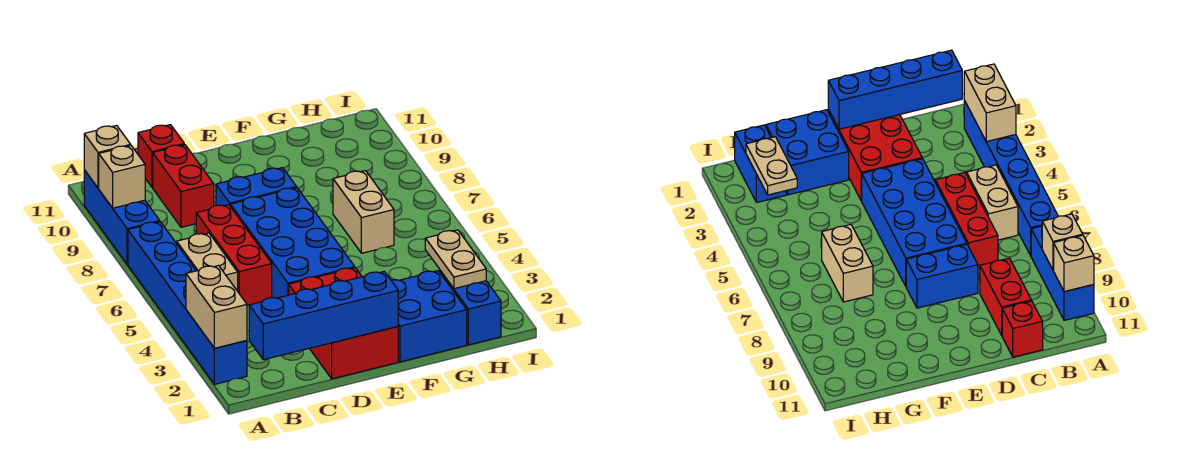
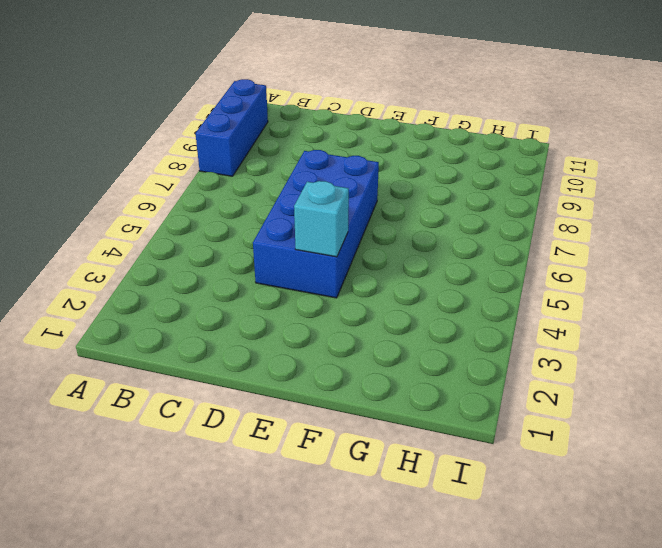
cyan 1x1 brick [294,181,349,257] -> none
none -> blue 1x6 brick [128,222,247,384]
none -> tan 1x2 brick [177,233,238,291]
none -> red 1x3 brick [196,205,272,305]

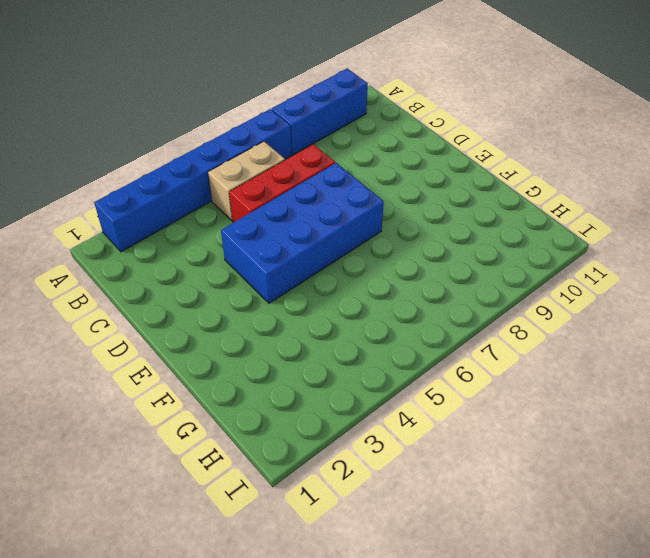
none -> red 1x2 brick [153,145,214,227]
none -> red 1x1 brick [138,125,184,187]
none -> red 2x3 brick [289,268,398,379]

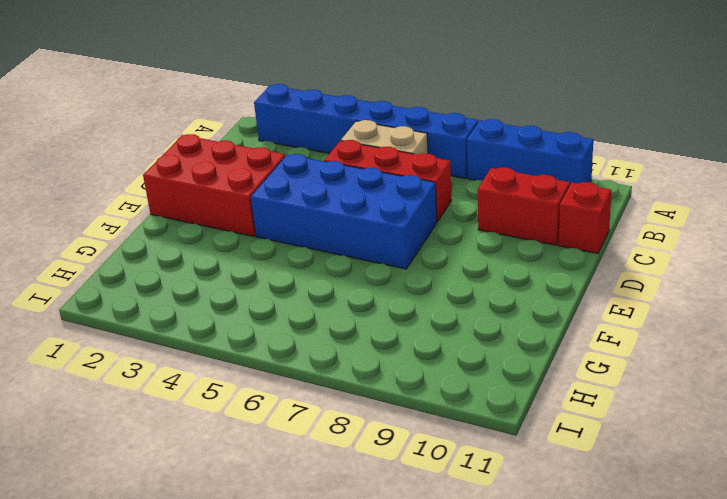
none -> blue 1x2 brick [216,168,297,206]
none -> blue 2x2 brick [391,271,467,362]
none -> tan 1x2 brick [333,171,394,253]

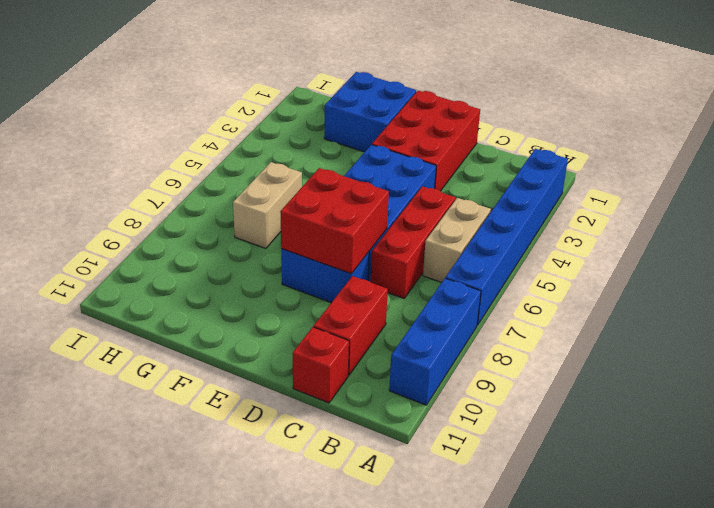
red 2x2 brick [280,168,389,274] -> none
none -> blue 1x2 brick [440,271,501,345]
none -> tan 1x2 brick [186,266,247,348]
none -> tan 1x1 brick [99,146,145,208]

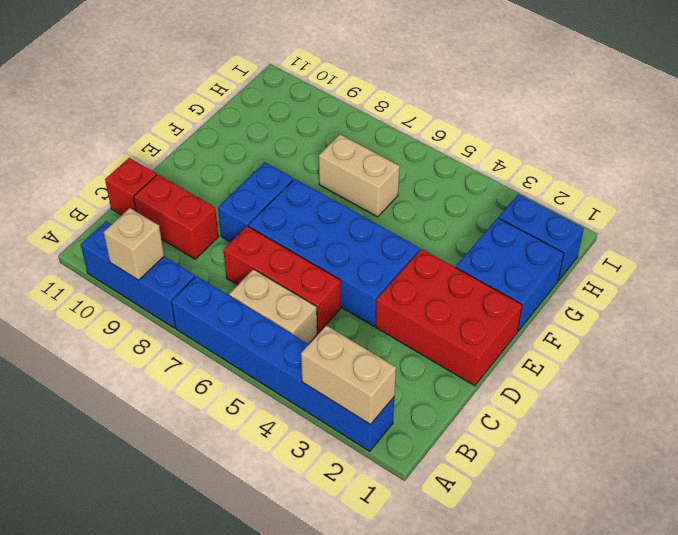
none -> tan 1x1 brick [84,125,131,188]
none -> blue 1x4 brick [249,271,398,360]
none -> tan 1x2 plate [425,230,486,289]

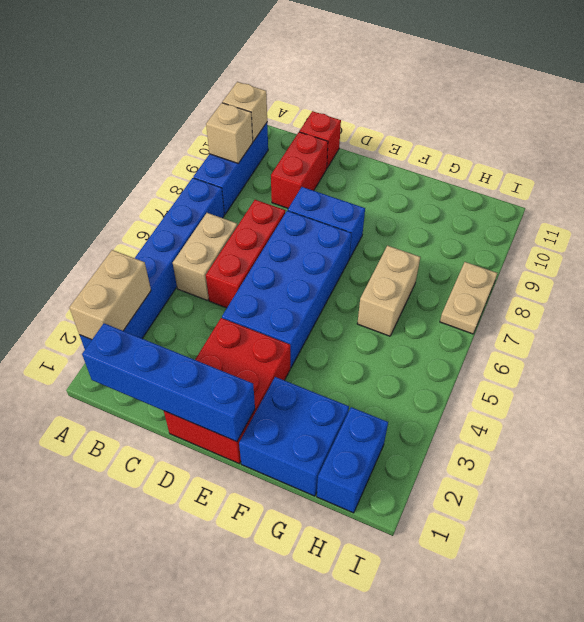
tan 1x2 plate [440,262,497,334] -> tan 1x2 plate moved to [425,230,486,289]

